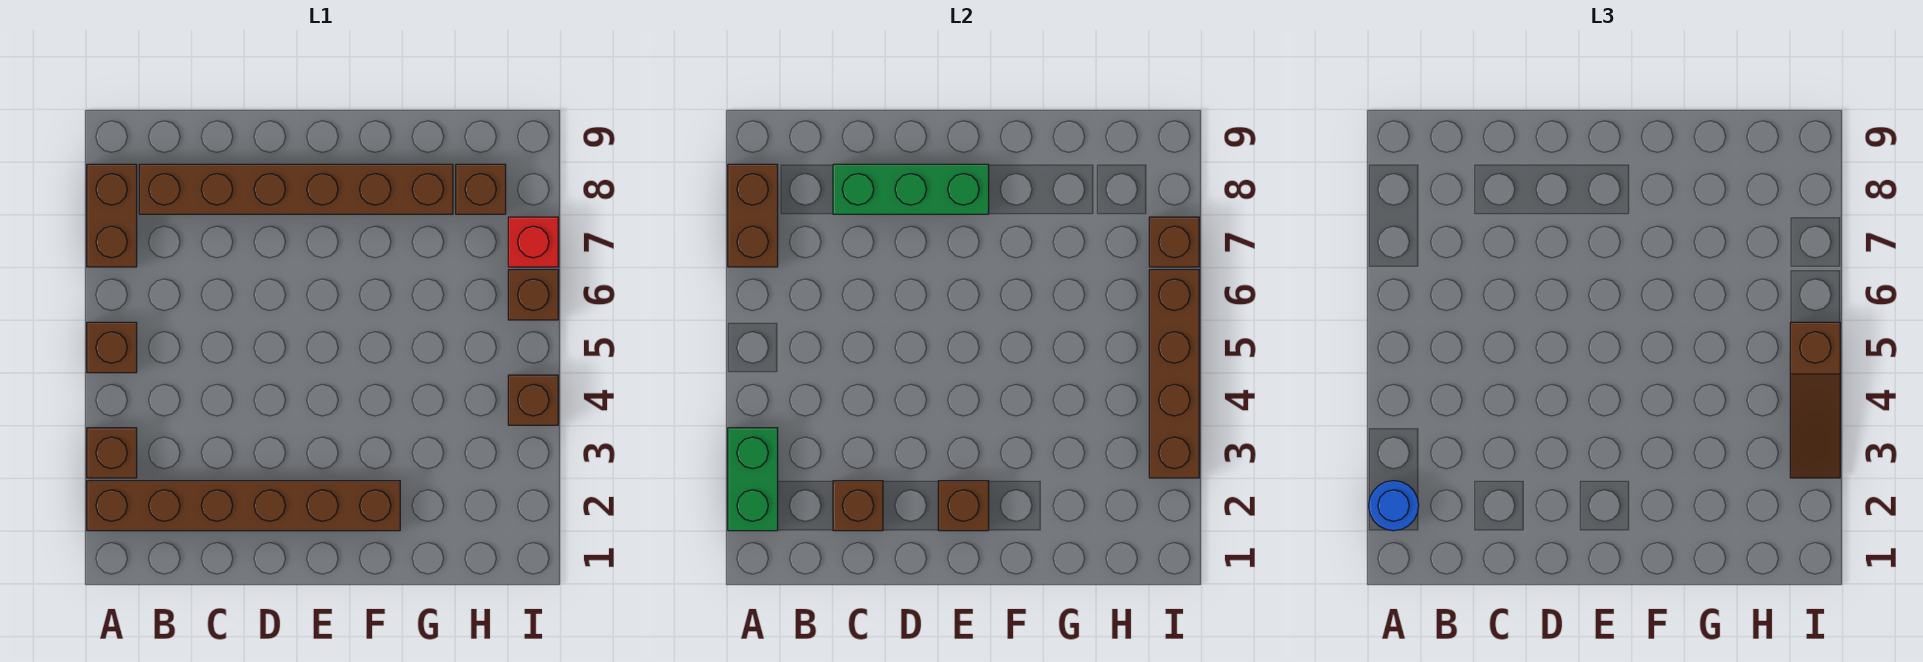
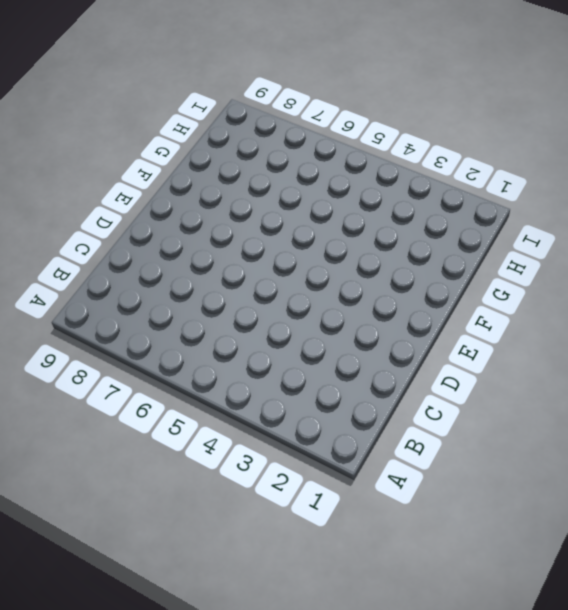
none -> brown 1x6 brick [87,481,400,531]
none -> brown 1x1 brick [87,428,137,478]
none -> brown 1x1 brick [87,322,137,373]

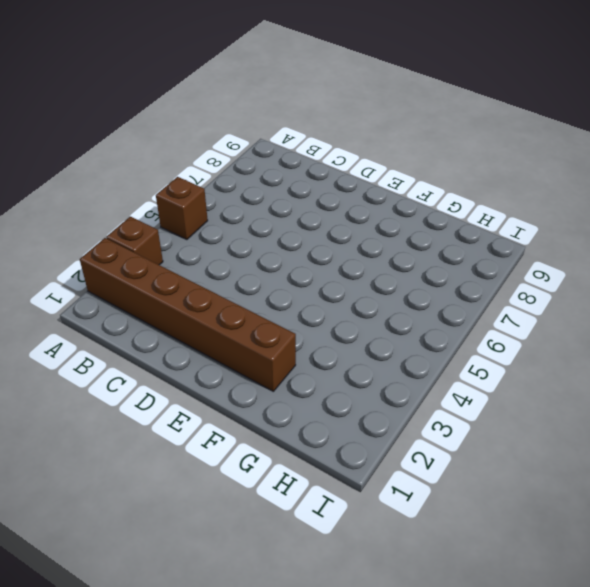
none -> brown 1x2 brick [87,164,137,267]
none -> brown 1x6 brick [139,164,453,214]
none -> brown 1x1 brick [456,164,506,214]

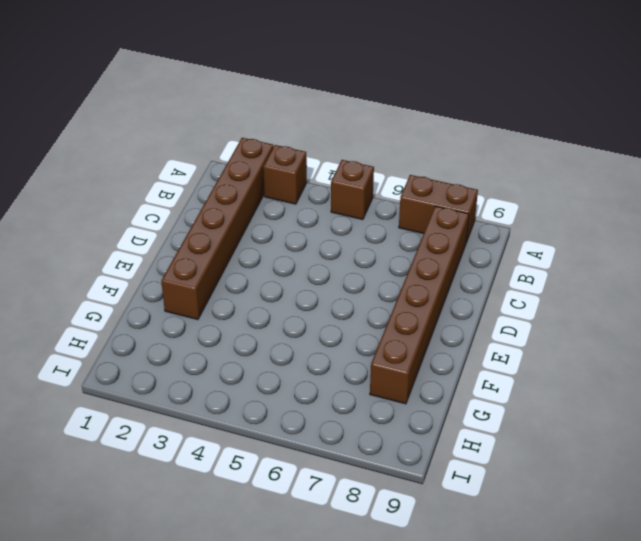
none -> brown 1x1 brick [456,164,506,214]
none -> brown 1x1 brick [508,375,558,425]
none -> brown 1x1 brick [508,270,558,320]

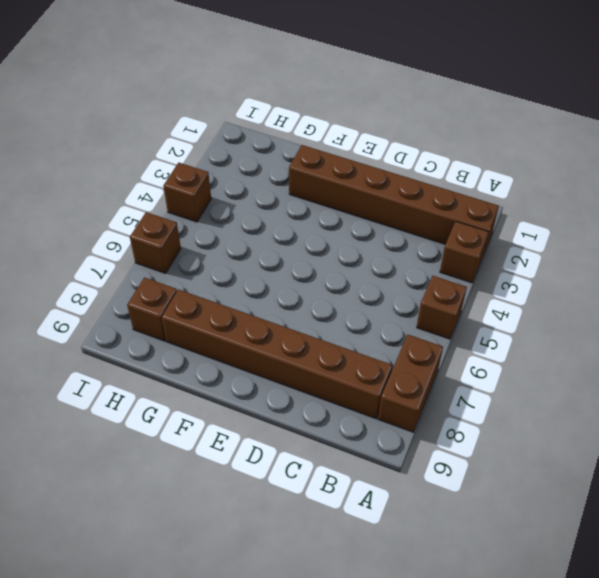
none -> red 1x1 brick [508,217,558,267]
none -> green 1x2 brick [728,428,778,531]
none -> brown 1x2 brick [728,164,778,267]

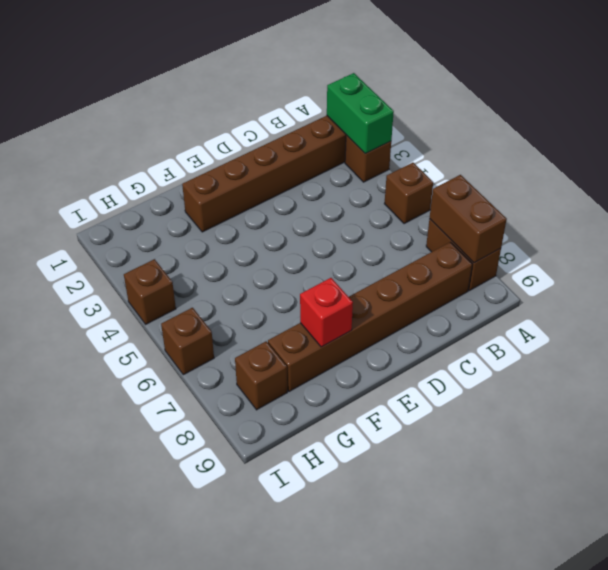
red 1x1 brick [300,278,353,347] -> red 1x1 brick moved to [508,217,558,267]
none -> brown 1x1 brick [833,481,883,531]
none -> green 1x3 brick [833,164,989,214]
none -> brown 1x1 brick [938,481,989,531]

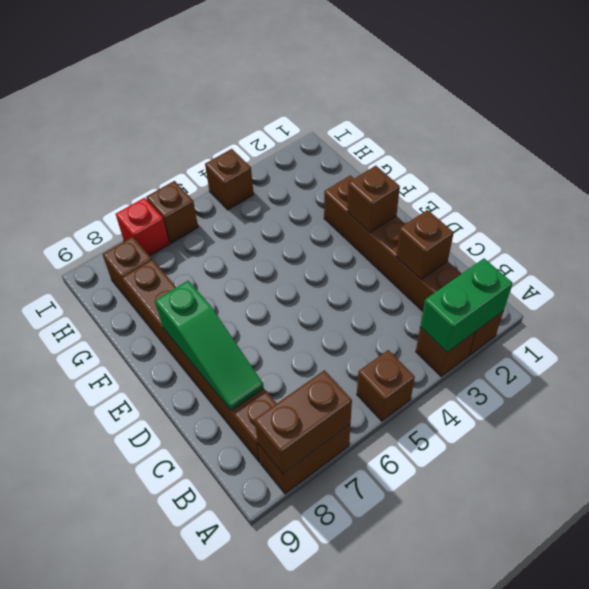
green 1x3 slope [155,281,264,410] -> green 1x3 brick [833,164,989,214]
none -> brown 1x4 brick [1149,270,1199,478]
none -> brown 1x1 brick [1149,217,1199,267]
none -> blue 1x1 round brick [1369,481,1419,531]

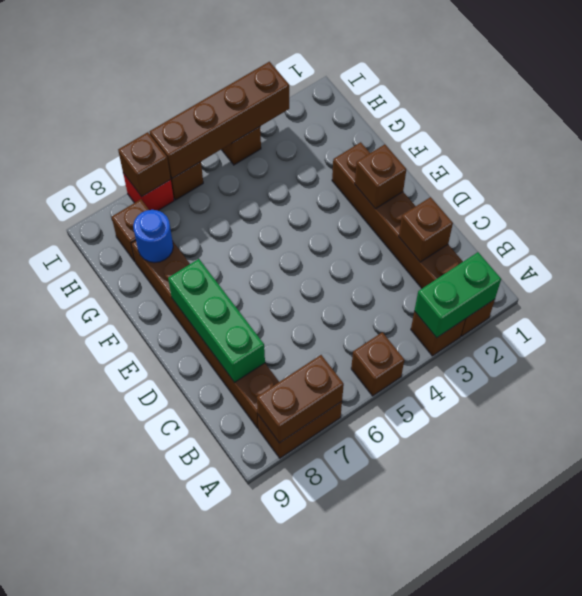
blue 1x1 round brick [133,210,173,263] -> blue 1x1 round brick moved to [1369,481,1419,531]
none -> brown 1x3 slope [1790,322,1840,478]

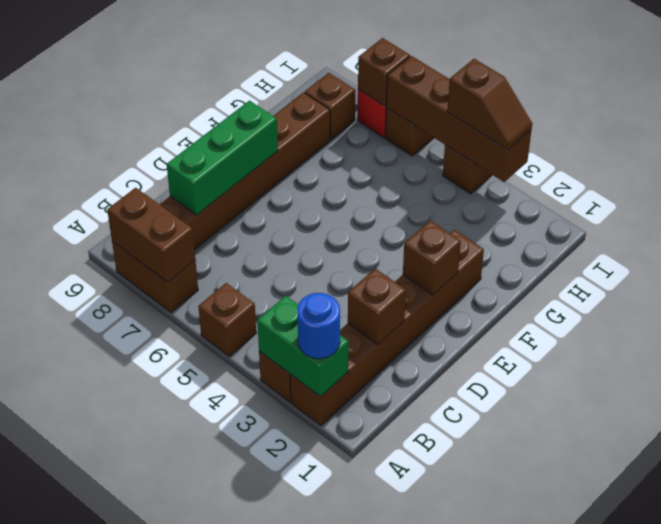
brown 1x2 slope [447,59,532,150] -> brown 1x3 slope [1790,322,1840,478]

